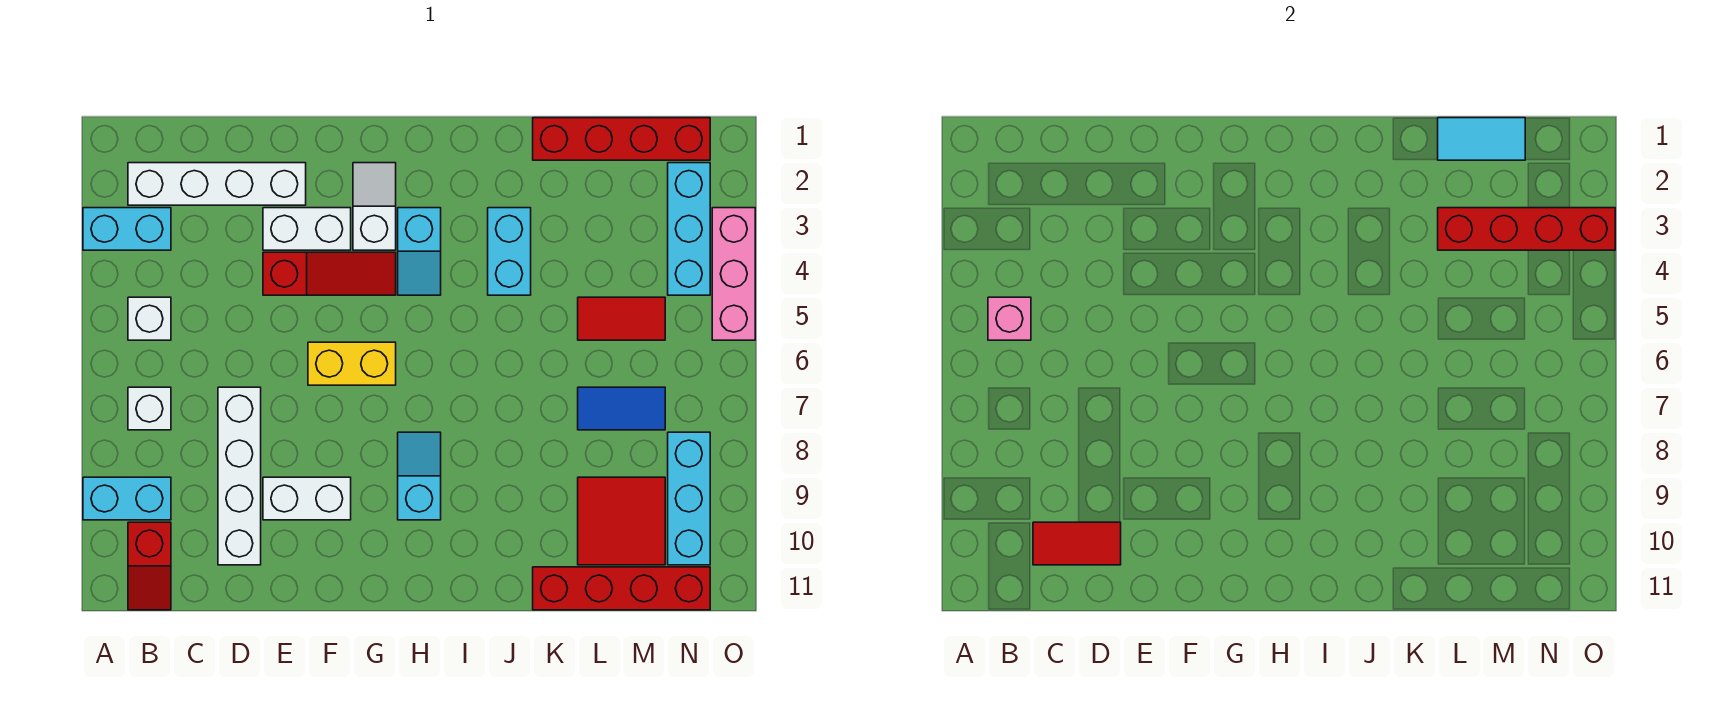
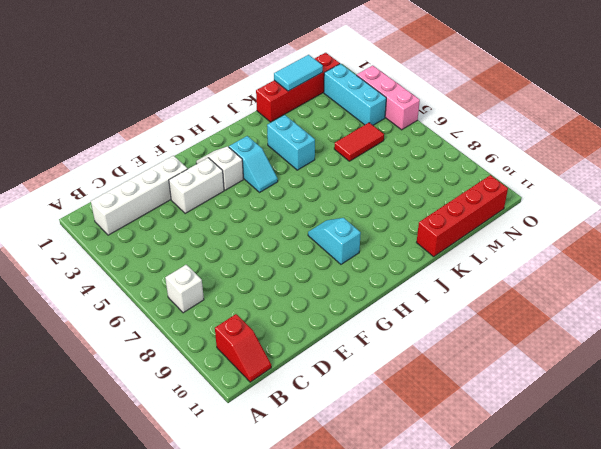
none -> cyan 1x2 brick [83,208,171,250]
none -> cyan 1x2 brick [83,477,171,520]
none -> white 1x1 brick [128,297,171,340]

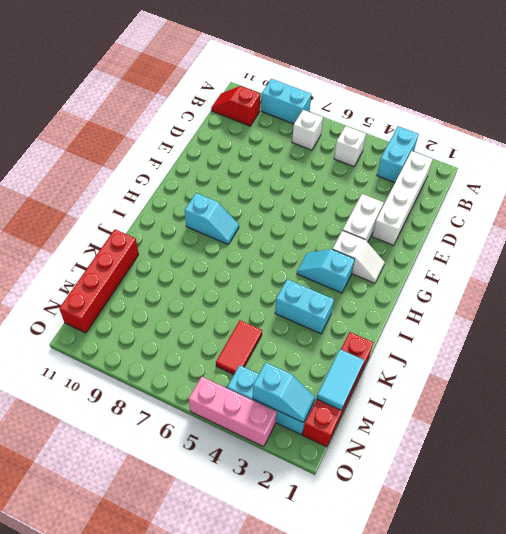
cyan 1x2 brick [261,79,311,124] -> cyan 1x2 brick turned to [83,477,171,520]
cyan 1x2 slope [253,363,315,422] -> red 1x4 brick [1438,208,1615,250]
none -> white 1x4 brick [218,387,261,565]
none -> red 1x3 slope [263,252,396,295]
none -> white 1x2 brick [263,477,351,520]

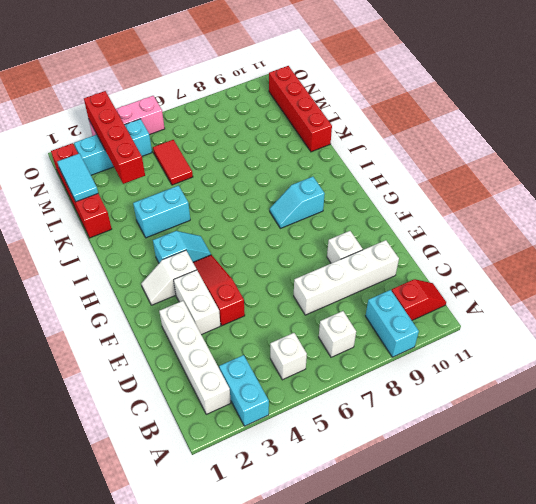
white 1x1 brick [327,231,363,263] -> white 1x2 brick [263,477,351,520]
none -> yellow 1x2 brick [308,342,396,385]
none -> blue 1x2 tile [578,387,665,430]
none -> red 2x2 tile [578,477,665,565]

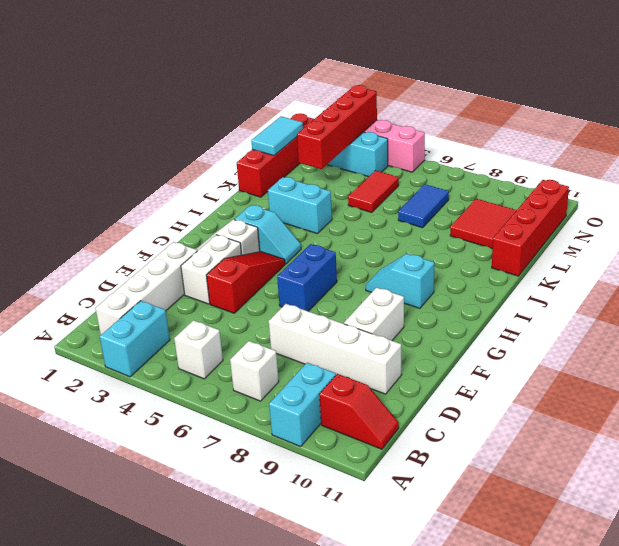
blue 1x2 brick [277,244,337,311] -> yellow 1x2 brick [308,342,396,385]
none -> cyan 1x3 brick [668,432,710,565]
none -> pink 1x1 brick [988,297,1031,340]
none -> red 1x2 tile [1033,522,1121,565]

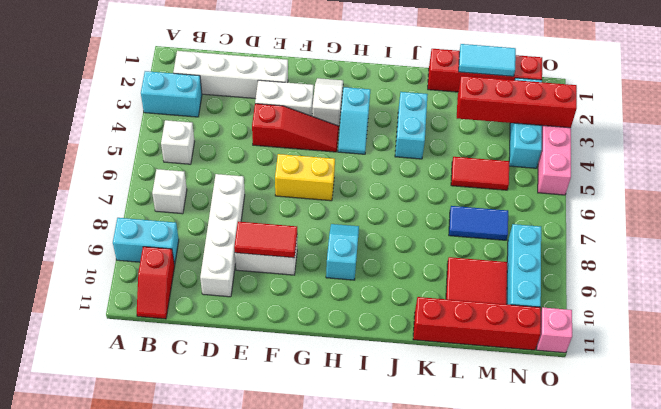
red 1x2 tile [234,222,297,258] -> red 1x2 tile moved to [1033,522,1121,565]
pink 1x1 brick [537,307,572,353] -> pink 1x1 brick moved to [988,297,1031,340]

